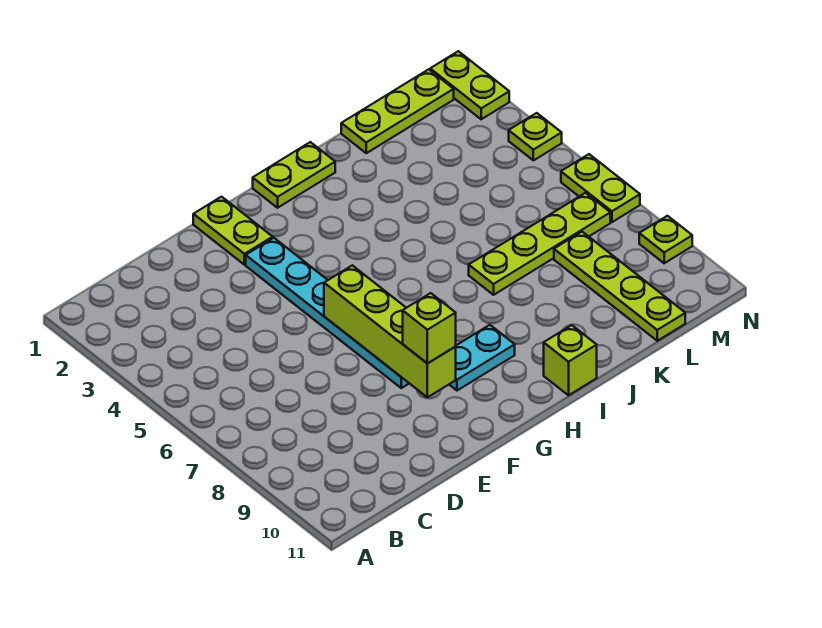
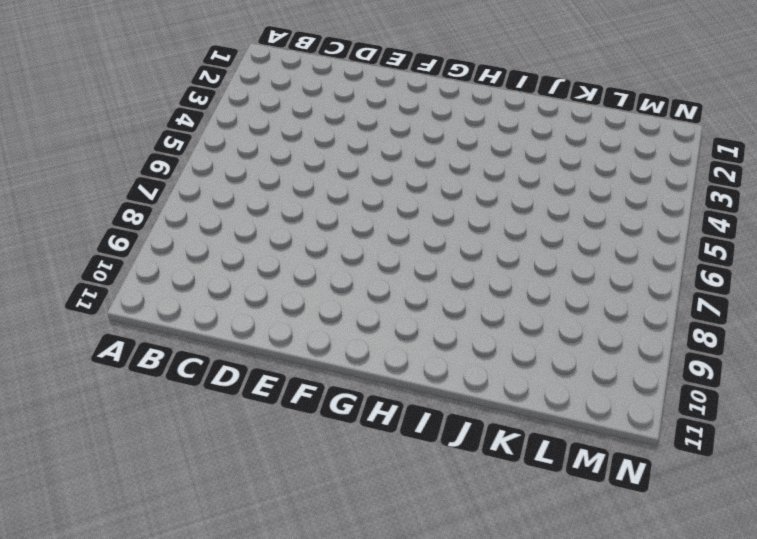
none -> lime 1x2 plate [193,197,273,265]
none -> cyan 1x6 plate [246,238,409,388]
none -> cyan 1x2 plate [449,325,515,391]

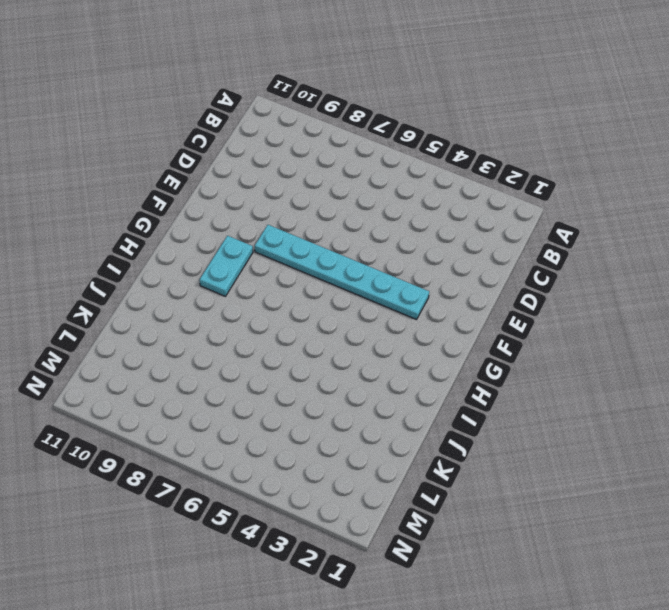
none -> lime 1x2 plate [193,197,273,265]
none -> lime 1x2 plate [253,142,335,208]
none -> lime 1x1 brick [544,325,597,395]

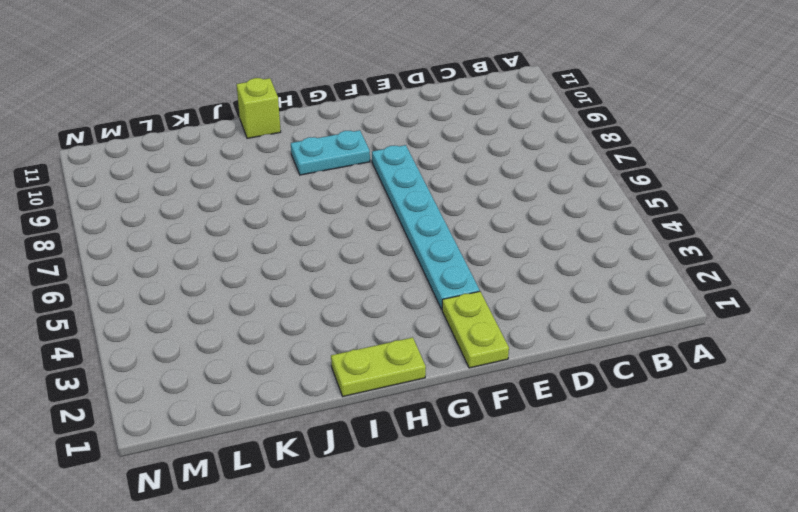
none -> lime 1x4 plate [469,193,610,295]
none -> lime 1x3 plate [341,69,454,153]
none -> lime 1x4 plate [554,232,685,341]

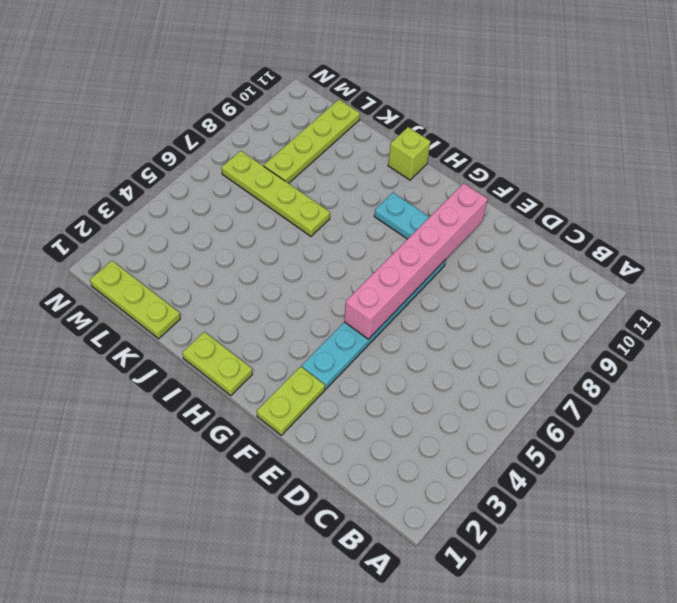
pink 1x6 brick [344,183,488,339] -> lime 1x4 brick [324,265,456,397]
none -> lime 1x2 plate [430,51,509,119]
none -> lime 1x1 plate [509,113,562,160]
none -> lime 1x2 plate [561,154,640,222]

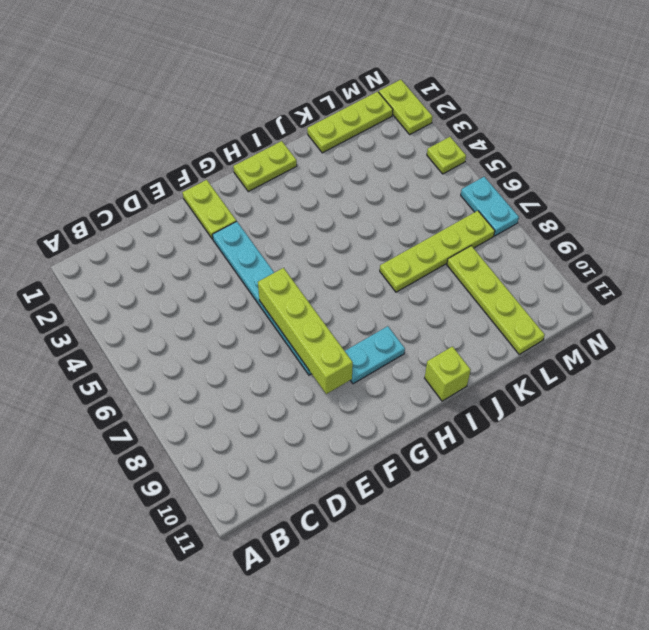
cyan 1x2 plate [461,177,519,236] -> lime 1x2 plate [561,154,640,222]
none -> lime 1x1 plate [639,216,692,263]
none -> lime 1x1 brick [403,293,456,364]

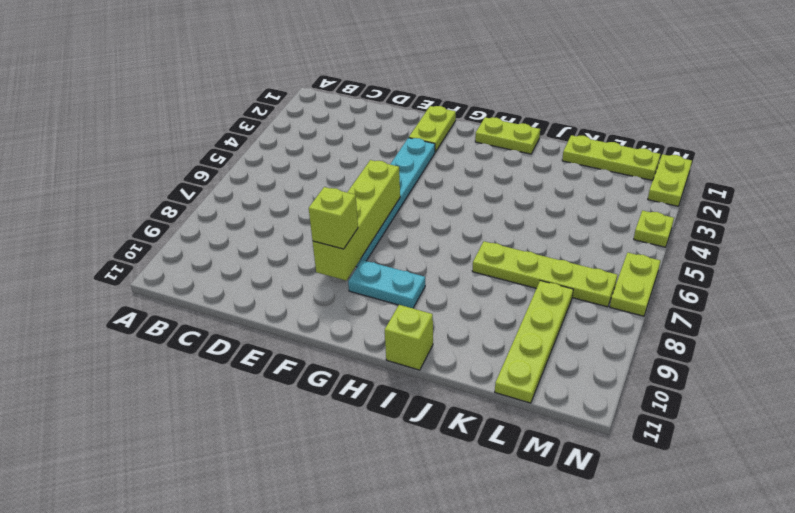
none -> lime 1x1 plate [639,216,692,263]

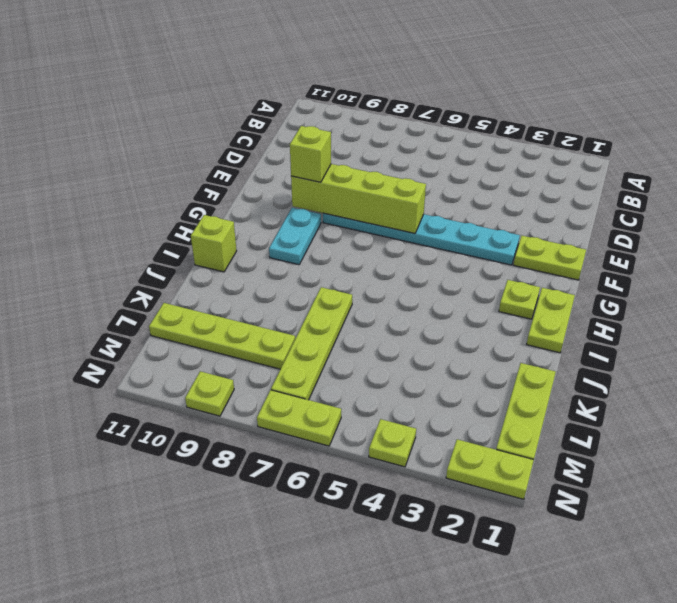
lime 1x1 plate [499,280,540,319] -> none

